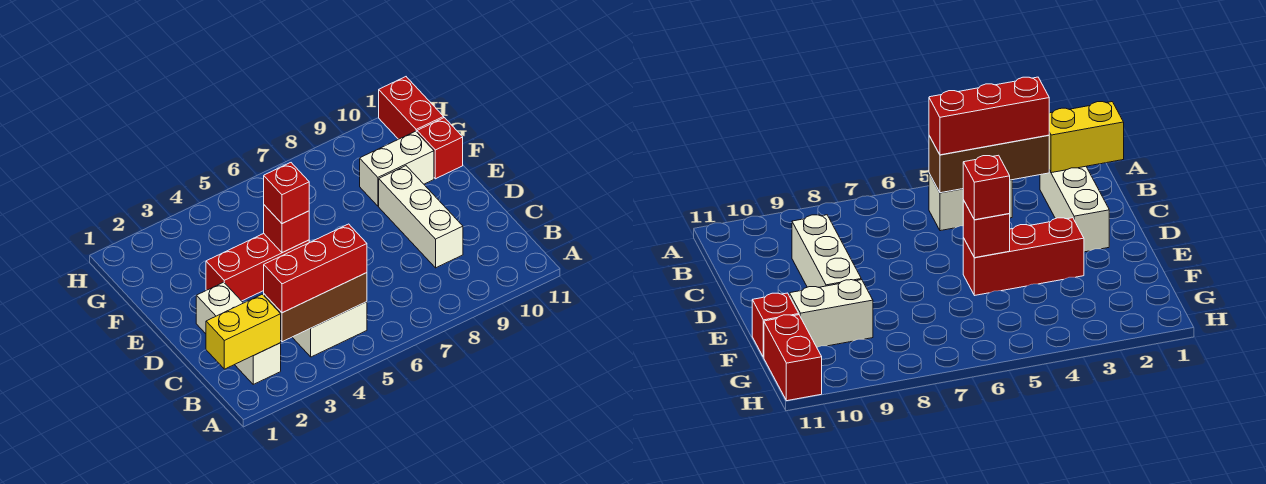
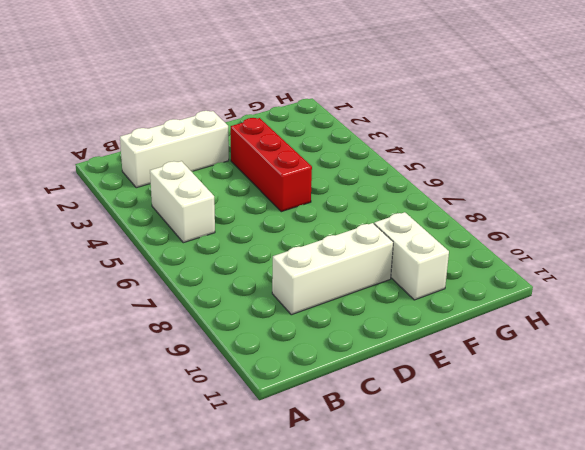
none -> red 1x1 brick [417,118,463,179]
none -> red 1x2 brick [379,77,444,139]
none -> yellow 1x2 brick [206,294,281,369]

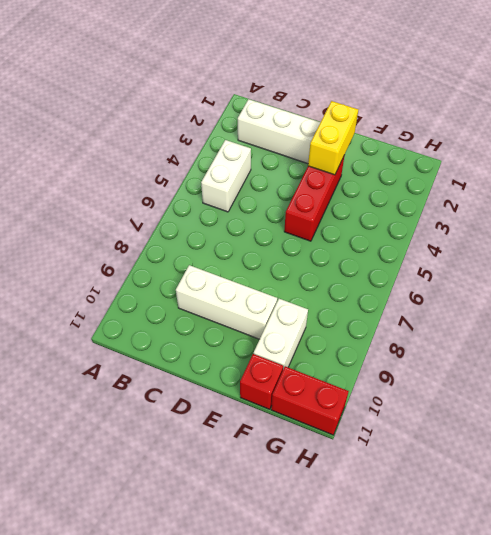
yellow 1x2 brick [308,101,358,175] -> yellow 1x2 brick moved to [206,294,281,369]
none -> brown 1x3 brick [264,273,367,342]
none -> red 1x1 brick [264,205,309,253]
none -> red 1x3 brick [264,224,367,313]

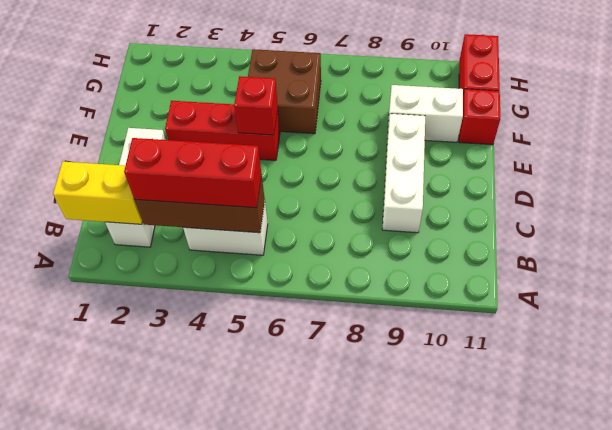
brown 2x2 brick [248,49,321,134] -> none
none -> red 1x1 brick [264,163,309,224]

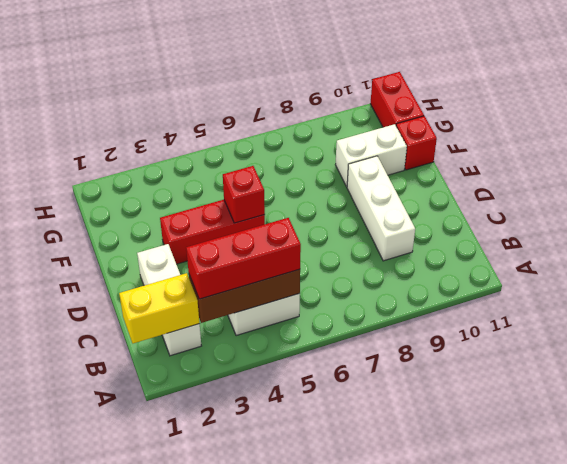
none -> red 1x1 brick [264,163,309,224]

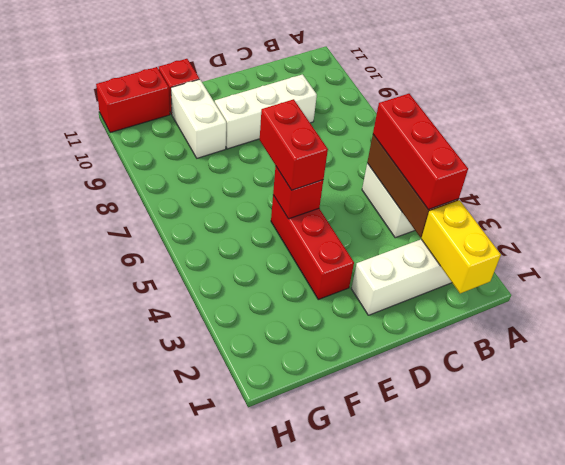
red 1x2 brick [260,99,328,190] -> red 1x1 brick [264,163,309,224]

